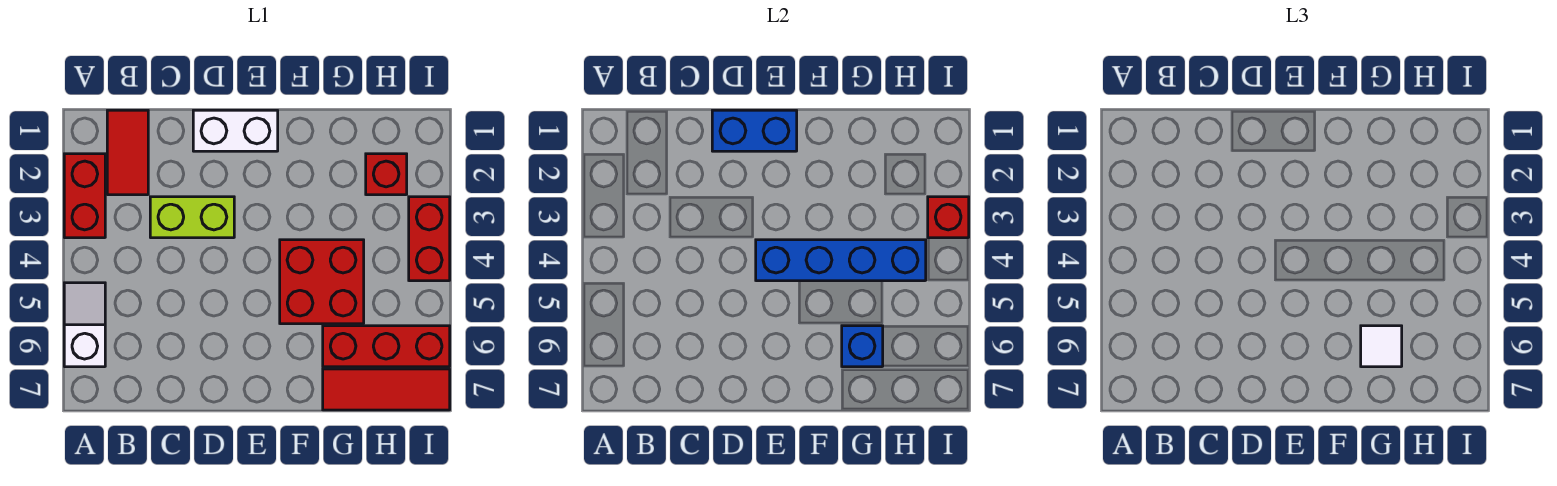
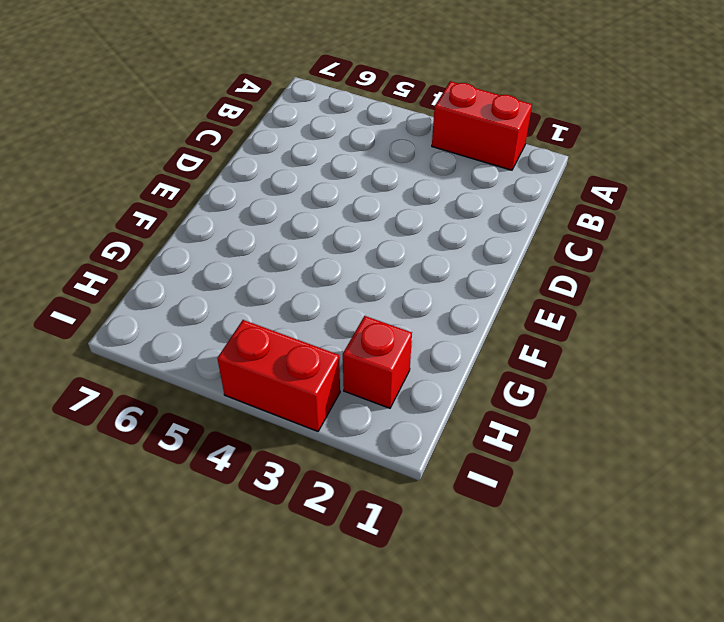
none -> white 1x2 slope [64,283,105,367]
none -> red 1x2 tile [107,110,148,195]
none -> lime 1x2 brick [150,197,234,238]

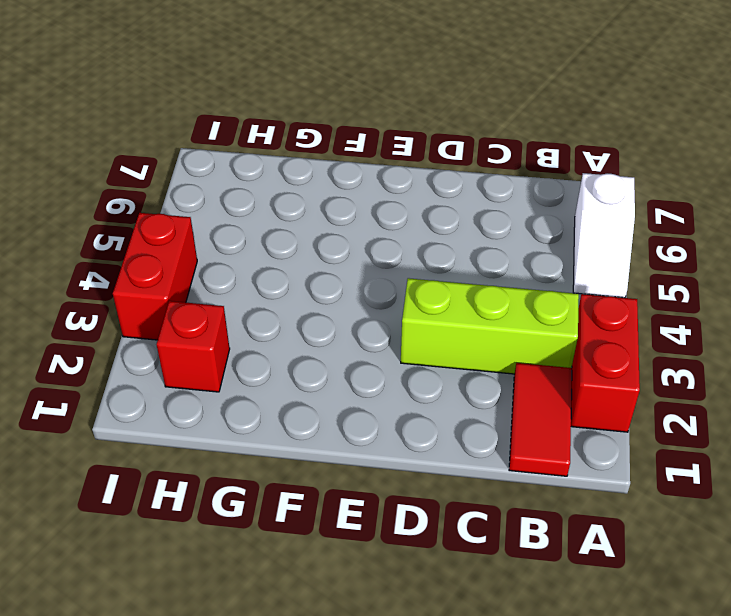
lime 1x3 brick [401,278,579,374] -> lime 1x2 brick [150,197,234,238]
none -> white 1x2 brick [193,110,278,151]
none -> red 2x2 brick [280,240,364,324]
none -> red 1x3 brick [323,326,450,367]

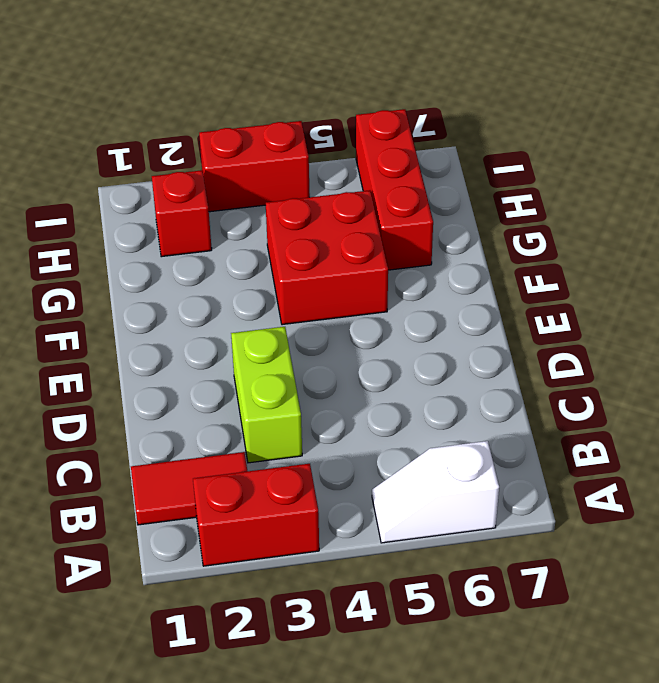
none -> white 1x2 brick [193,110,278,151]
none -> red 1x3 tile [323,369,450,410]
none -> blue 1x2 brick [712,110,797,151]

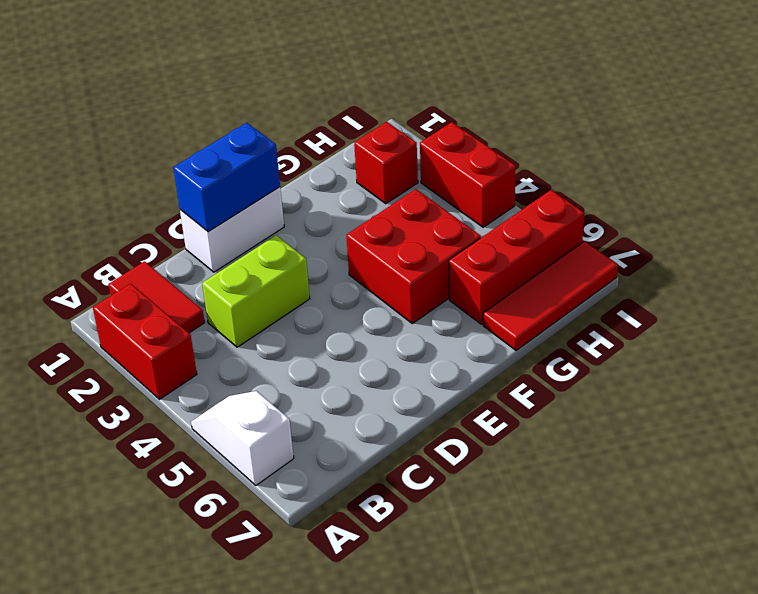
none -> blue 1x4 brick [756,240,926,281]
none -> blue 1x1 brick [842,326,883,367]
none -> red 1x1 brick [928,197,969,238]

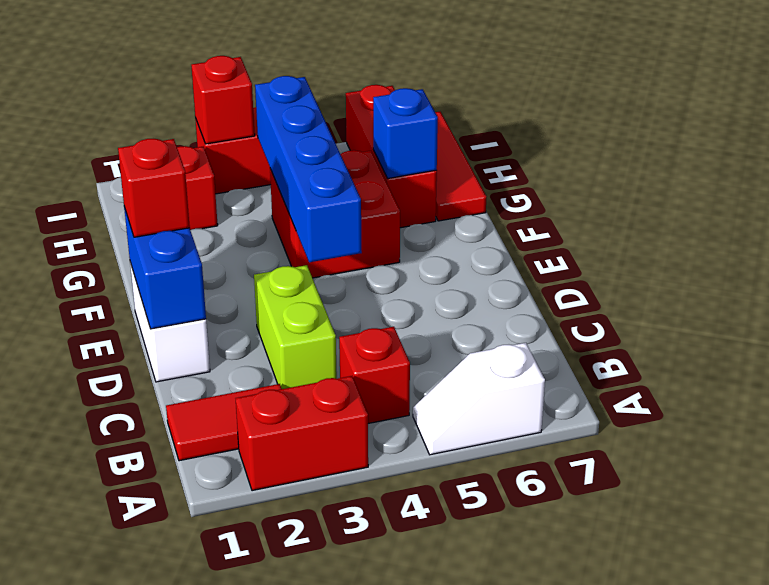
red 1x1 brick [339,327,410,423] -> none
red 1x1 brick [118,139,190,237] -> none
none -> white 1x1 tile [1361,326,1402,367]

